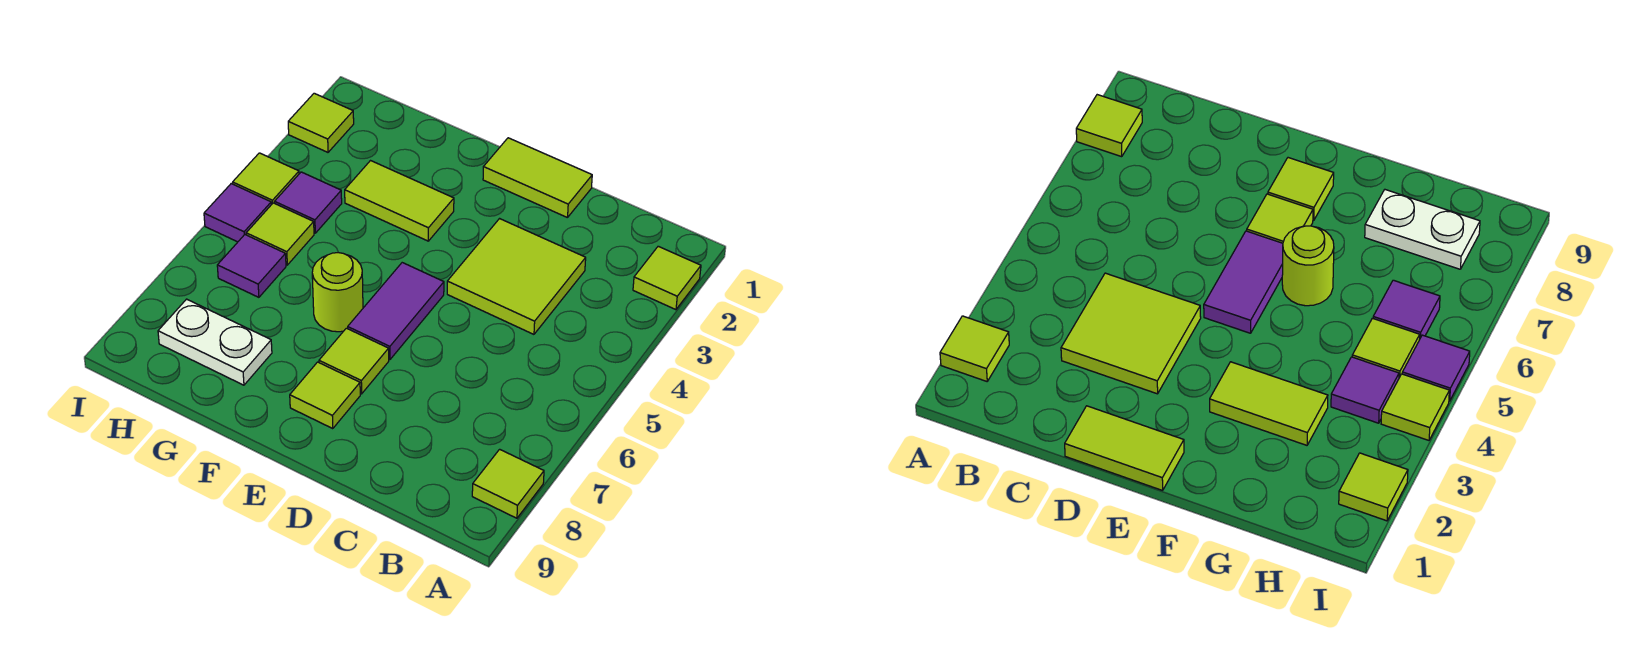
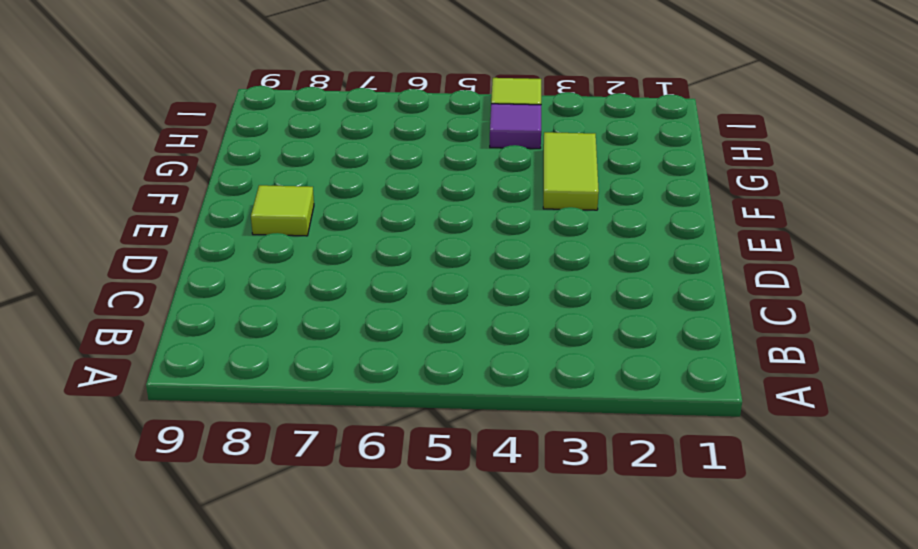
none -> lime 1x1 tile [633,246,701,310]
none -> lime 1x1 tile [472,449,544,518]
none -> lime 2x2 tile [447,219,586,334]

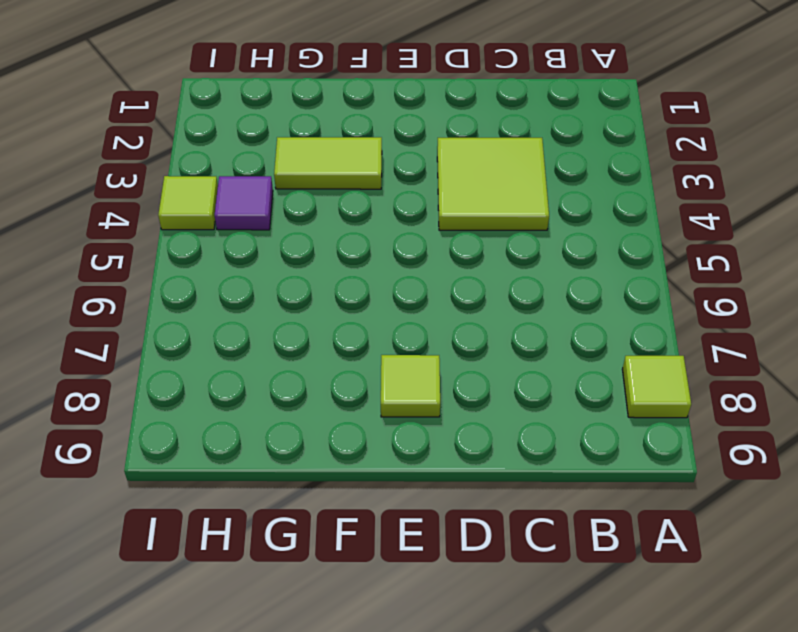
none -> lime 1x1 tile [633,246,701,310]
none -> lime 1x2 tile [483,138,592,218]
none -> purple 1x2 tile [348,263,444,360]

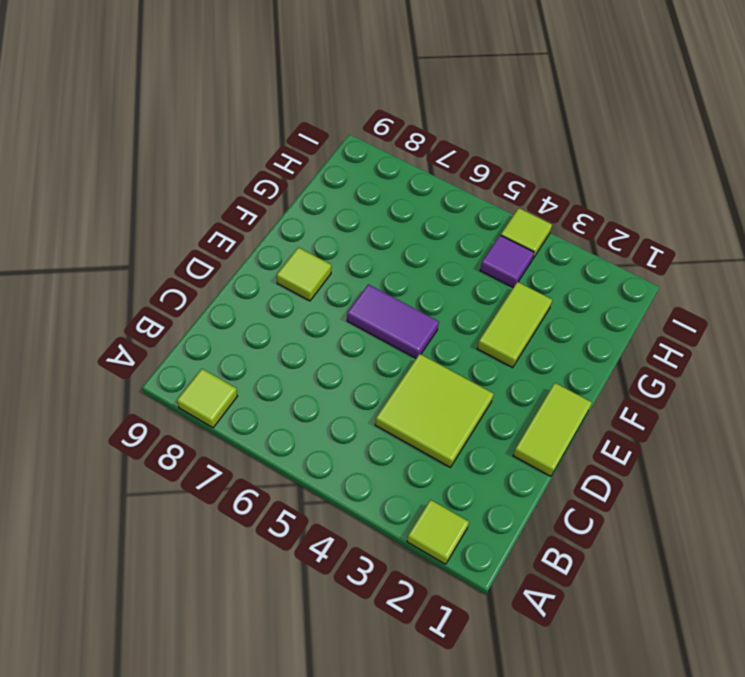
none -> lime 1x1 tile [319,328,389,394]
none -> lime 1x1 round brick [312,253,363,332]
none -> white 1x2 plate [158,299,272,385]

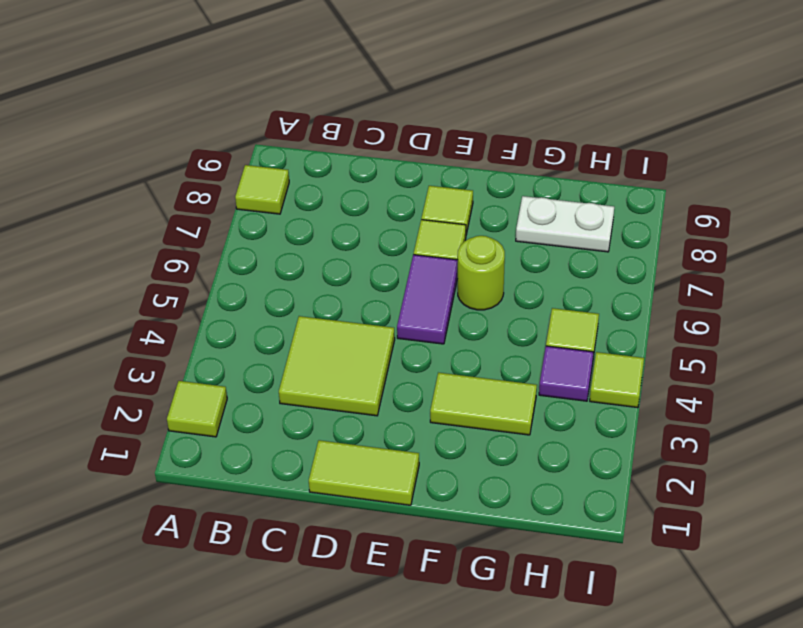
none -> purple 1x1 tile [217,235,286,297]
none -> lime 1x1 tile [288,93,354,152]
none -> purple 1x1 tile [204,184,271,242]

